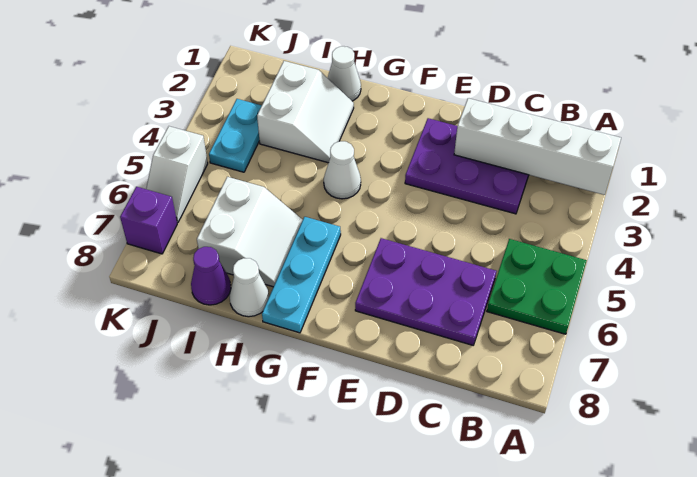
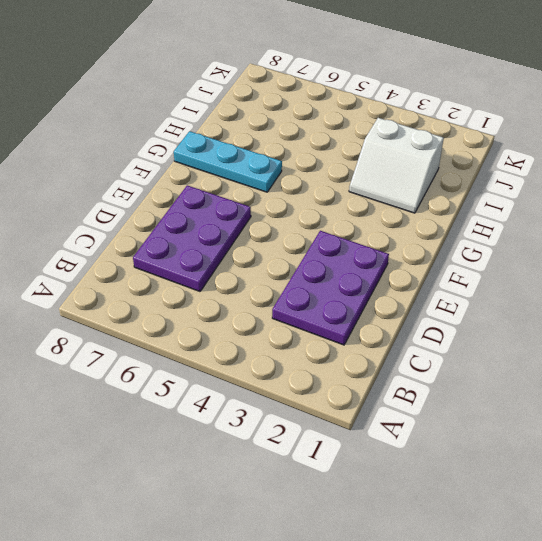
none -> green 2x2 plate [487,239,587,334]
none -> white 1x1 cone [324,141,361,199]
none -> white 1x1 cone [328,46,361,101]

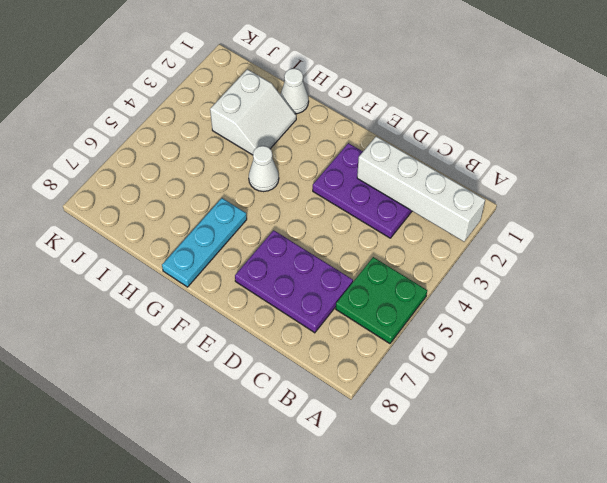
none -> white 2x2 slope [197,177,302,287]
none -> white 1x1 cone [229,258,269,317]
none -> purple 1x1 cone [191,247,231,305]

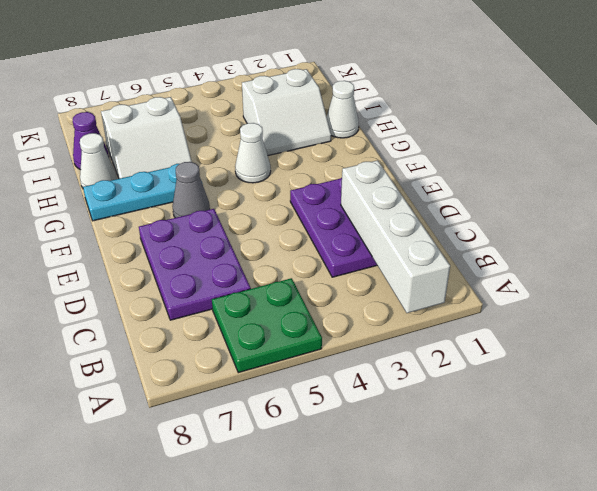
grey 1x1 cone [172,162,210,218] -> none
none -> cyan 1x2 plate [209,99,262,172]
none -> white 1x2 slope [146,126,208,222]
none -> purple 1x1 brick [120,187,177,254]

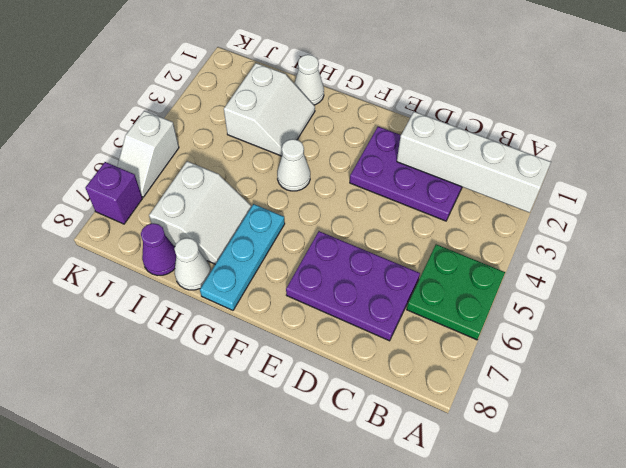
none -> cyan 1x2 plate [209,99,262,172]

